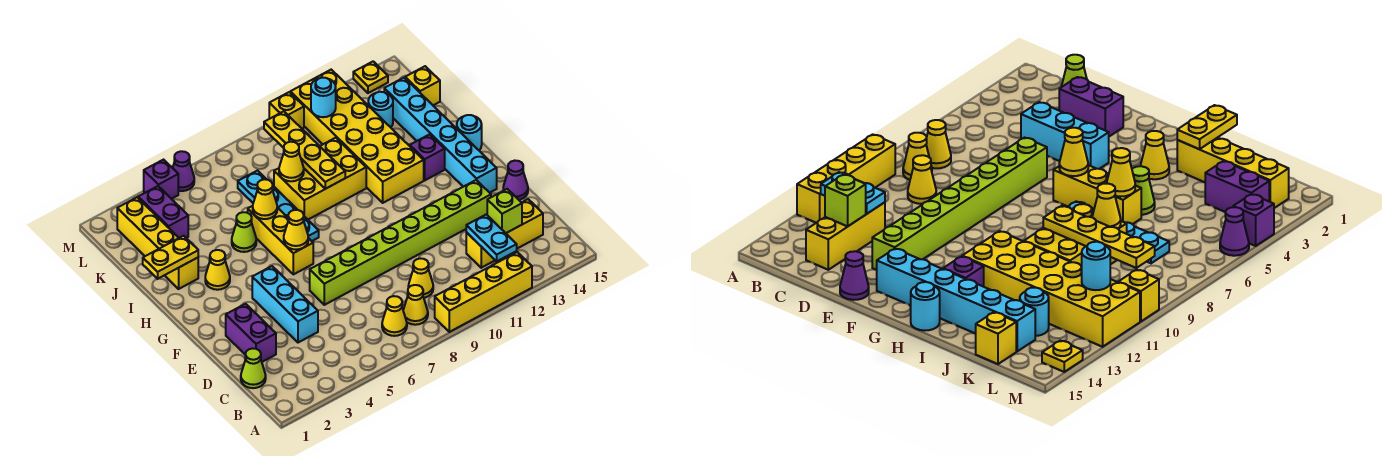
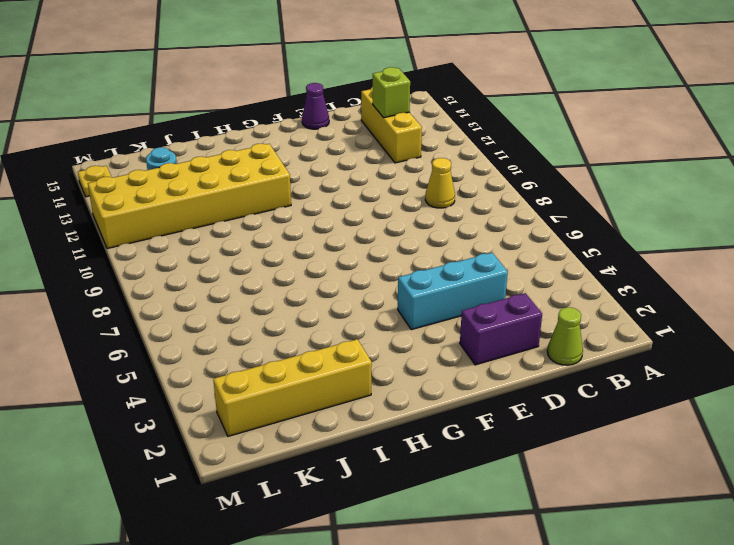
none -> yellow 1x4 brick [435,252,532,332]
none -> yellow 1x1 cone [382,296,407,336]
none -> yellow 1x1 cone [403,285,428,325]
none -> lime 1x8 brick [310,180,491,305]

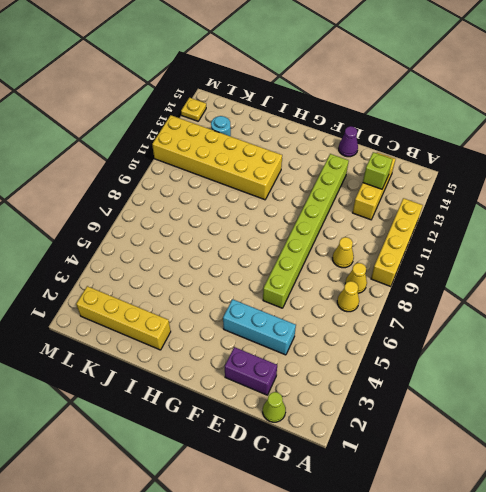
none -> cyan 1x6 brick [384,78,497,193]
none -> yellow 1x3 brick [248,206,313,274]
none -> yellow 1x1 cone [205,250,230,290]
none -> cyan 1x4 plate [238,171,319,241]

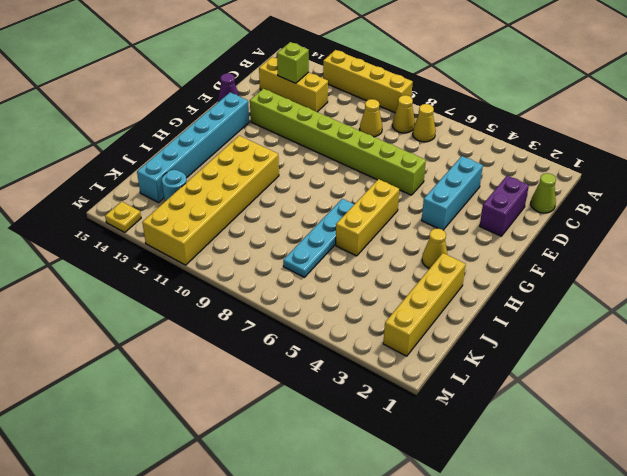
none -> purple 1x1 brick [410,134,445,180]
none -> cyan 1x1 round brick [457,115,482,150]
none -> lime 1x1 cone [232,212,256,252]
none -> yellow 2x3 brick [274,138,366,219]

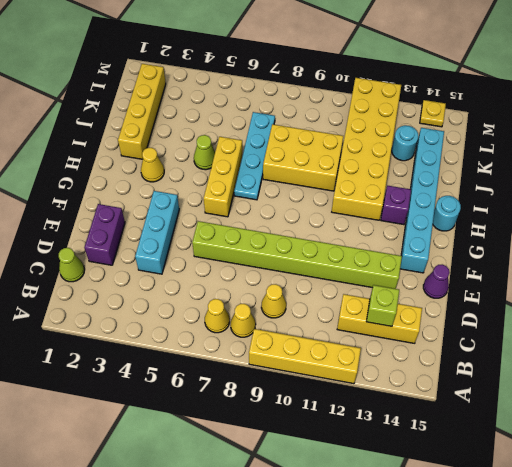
none -> purple 1x2 brick [138,186,188,238]
none -> yellow 1x1 brick [405,66,440,105]
none -> purple 1x1 brick [144,160,178,199]
none -> purple 1x1 cone [173,151,194,191]

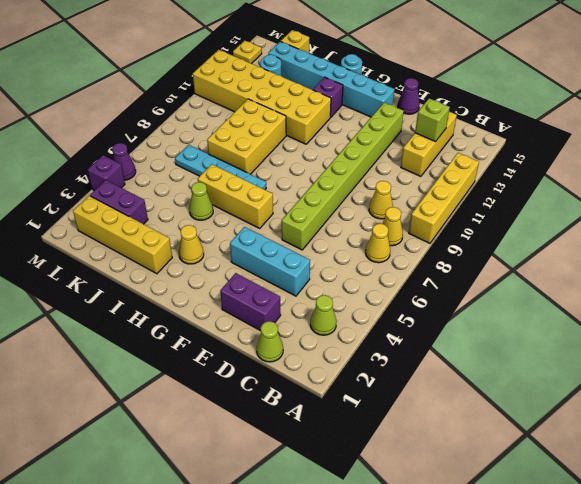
lime 1x1 cone [310,295,337,335] -> none
none -> yellow 1x1 brick [269,92,304,129]
none -> cyan 1x2 plate [466,214,517,261]
none -> yellow 1x1 cone [284,210,308,250]
none -> yellow 1x2 plate [143,236,198,279]

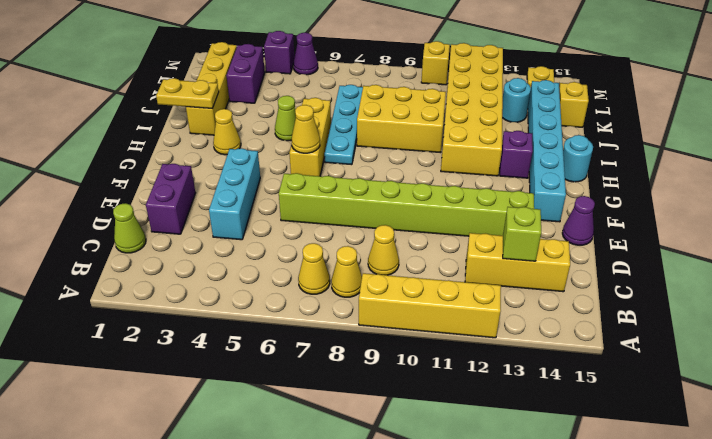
none -> cyan 1x2 plate [466,214,517,261]
none -> yellow 1x1 cone [253,179,277,219]
none -> yellow 1x4 plate [264,111,345,189]
none -> yellow 1x1 cone [279,142,304,181]

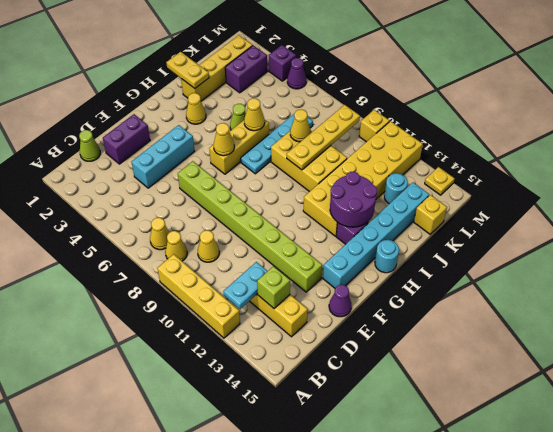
purple 2x2 round brick [330,172,377,227] -> none
none -> cyan 1x1 round brick [311,78,336,117]

